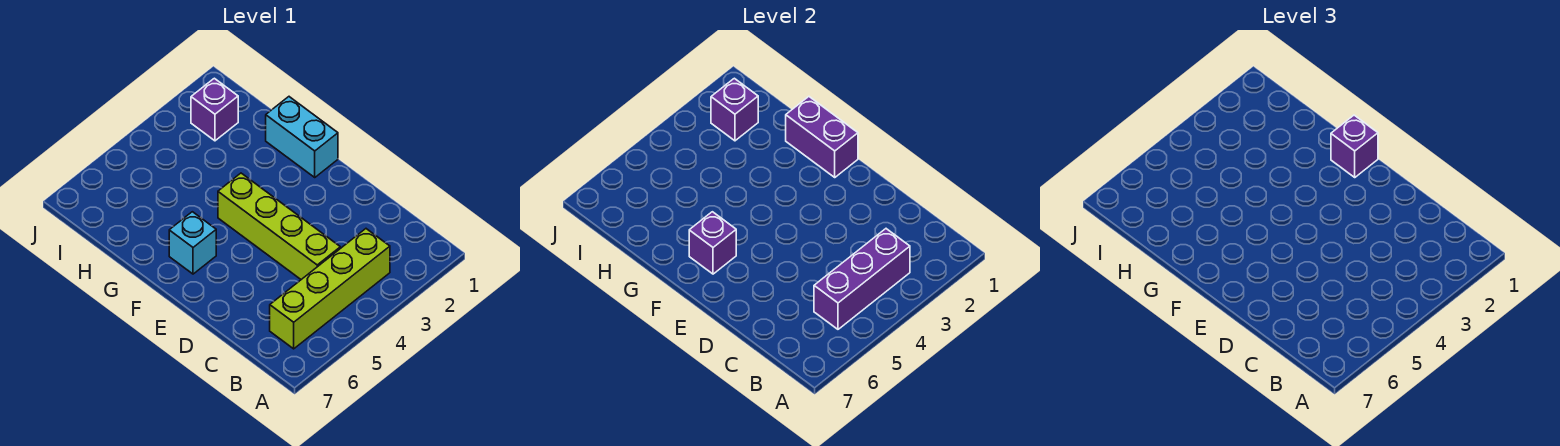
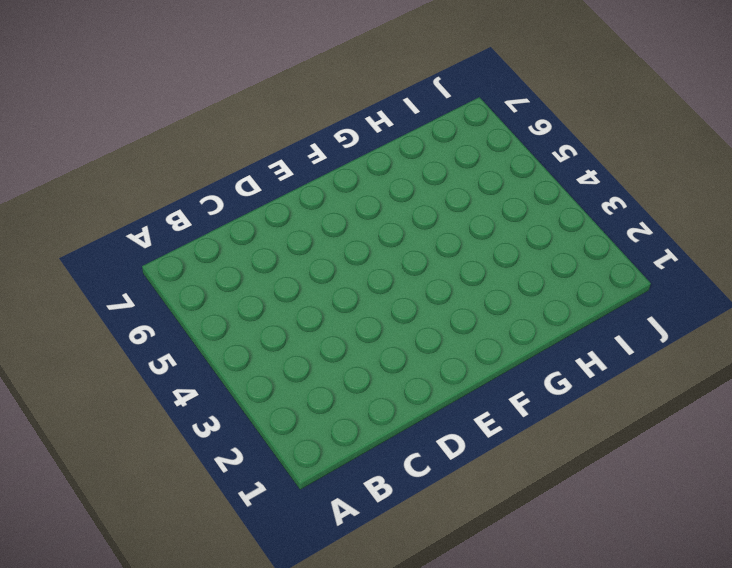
none -> lime 1x4 brick [270,229,390,349]
none -> lime 1x4 brick [218,173,340,279]

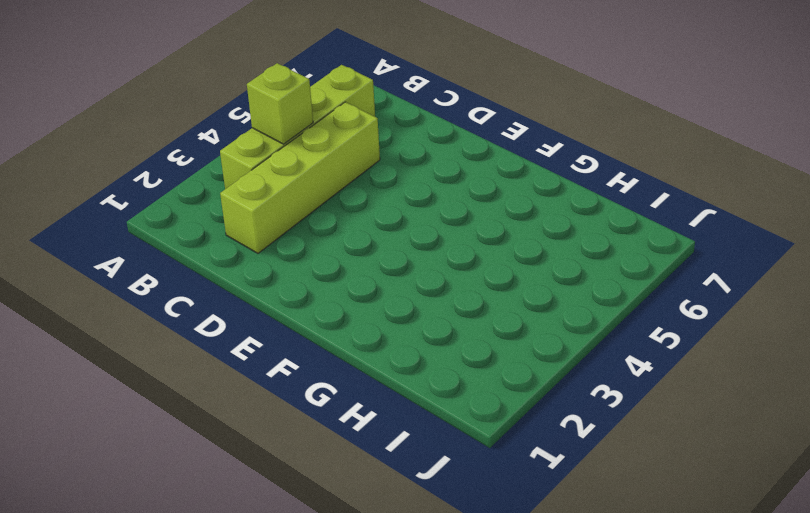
lime 1x1 brick [247,63,313,144] -> purple 1x3 brick [814,229,910,329]
lime 1x4 brick [220,102,380,253] -> lime 1x4 brick turned to [218,173,340,279]
none -> cyan 1x2 brick [266,97,338,177]
none -> cyan 1x1 brick [169,212,216,274]

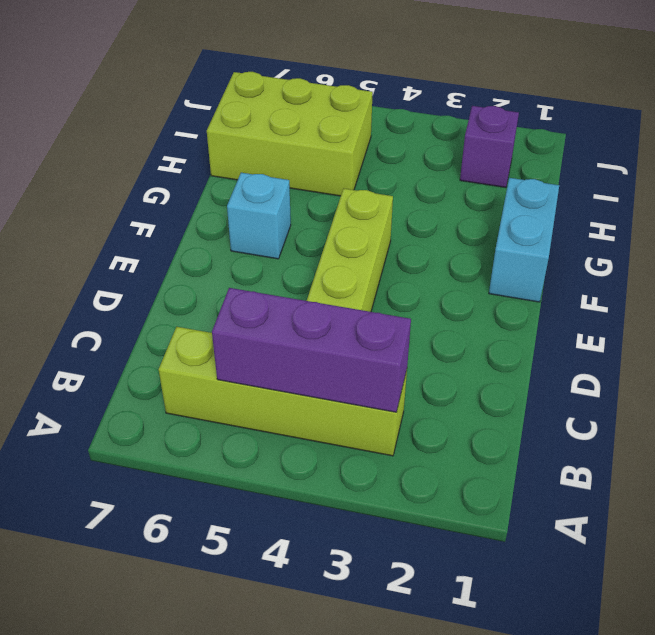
lime 2x3 brick [207,72,373,196] -> none
none -> purple 1x2 brick [786,97,858,177]
none -> purple 1x1 brick [689,212,736,274]

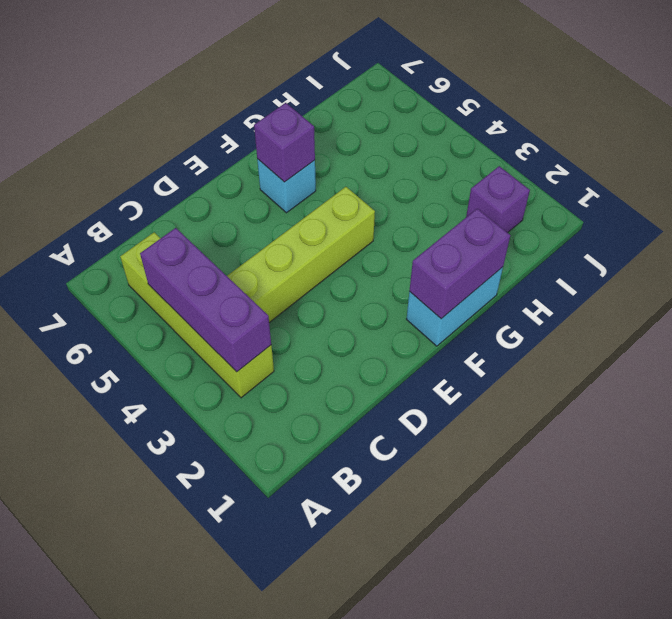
none -> purple 1x1 brick [711,78,758,141]
none -> purple 1x1 brick [1331,115,1378,177]

